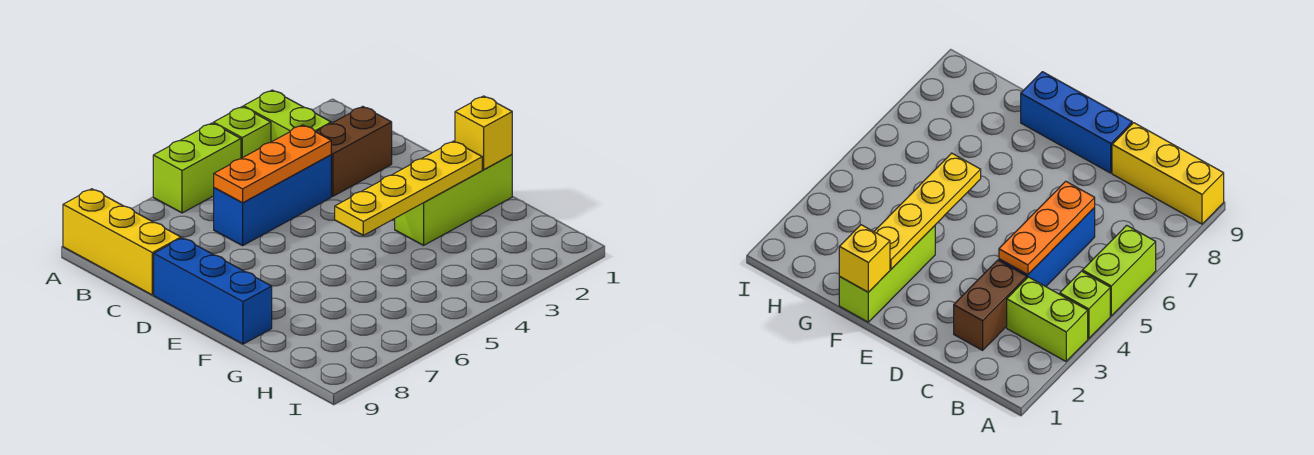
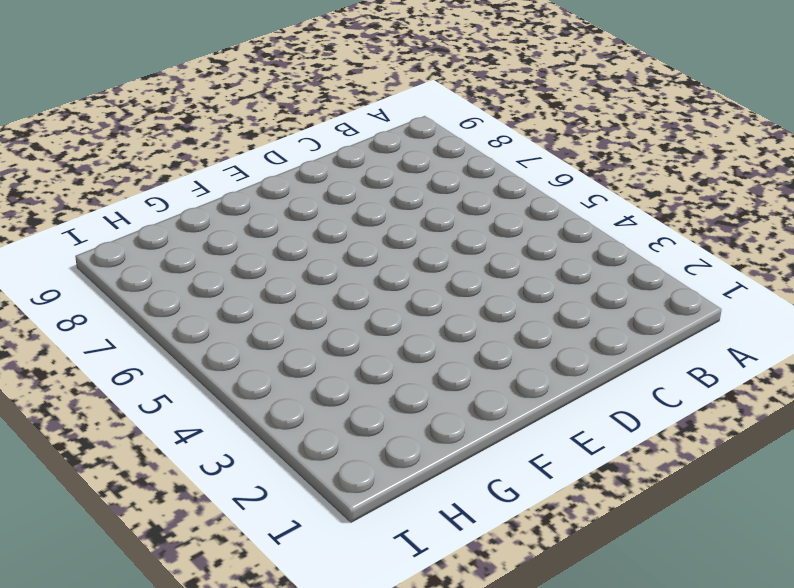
none -> lime 1x2 brick [244,90,331,142]
none -> lime 1x1 brick [214,107,271,158]

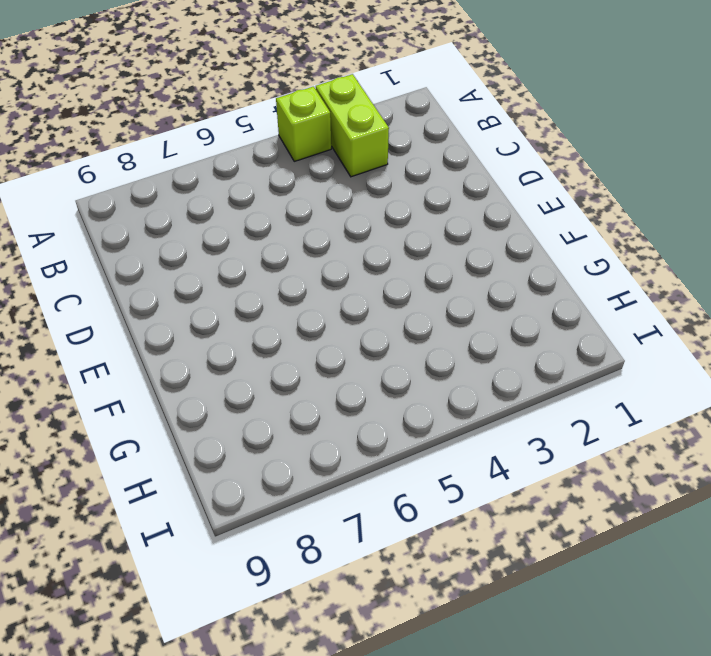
none -> lime 1x2 brick [153,123,241,213]
none -> yellow 1x3 brick [63,189,181,295]

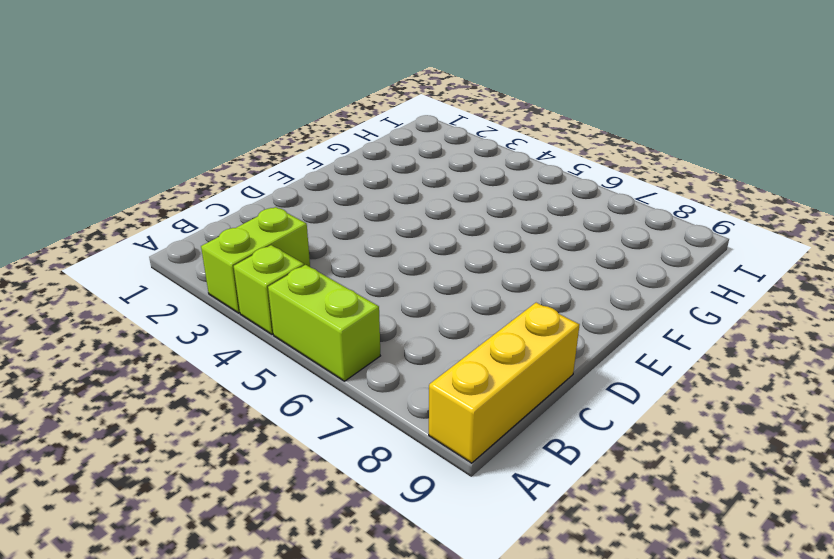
none -> brown 1x2 brick [317,106,392,196]
none -> blue 1x3 brick [214,155,331,246]

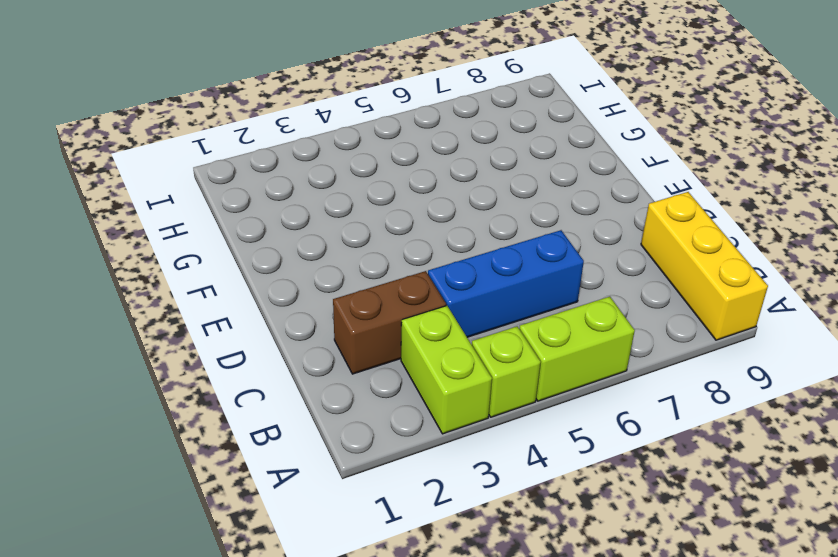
none -> blue 1x3 brick [154,238,272,344]
none -> lime 1x3 brick [395,155,512,245]

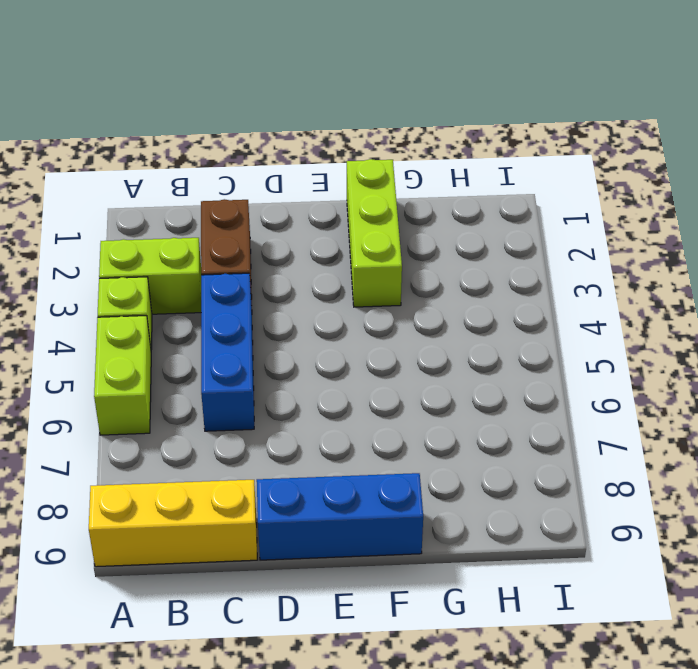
none -> orange 1x3 plate [214,125,331,203]
none -> yellow 1x1 brick [455,96,512,170]

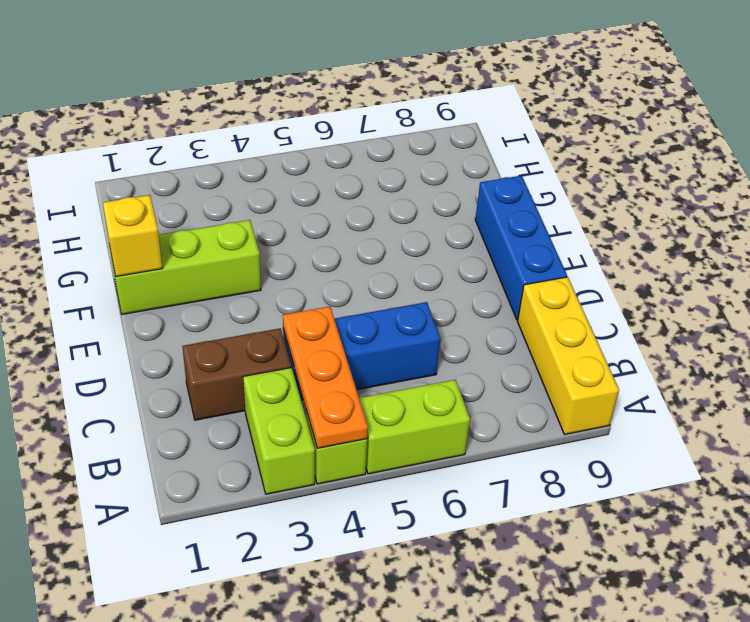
orange 1x3 plate [283,307,368,448] -> orange 1x3 plate turned to [214,125,331,203]
none -> yellow 1x4 plate [335,141,482,235]

